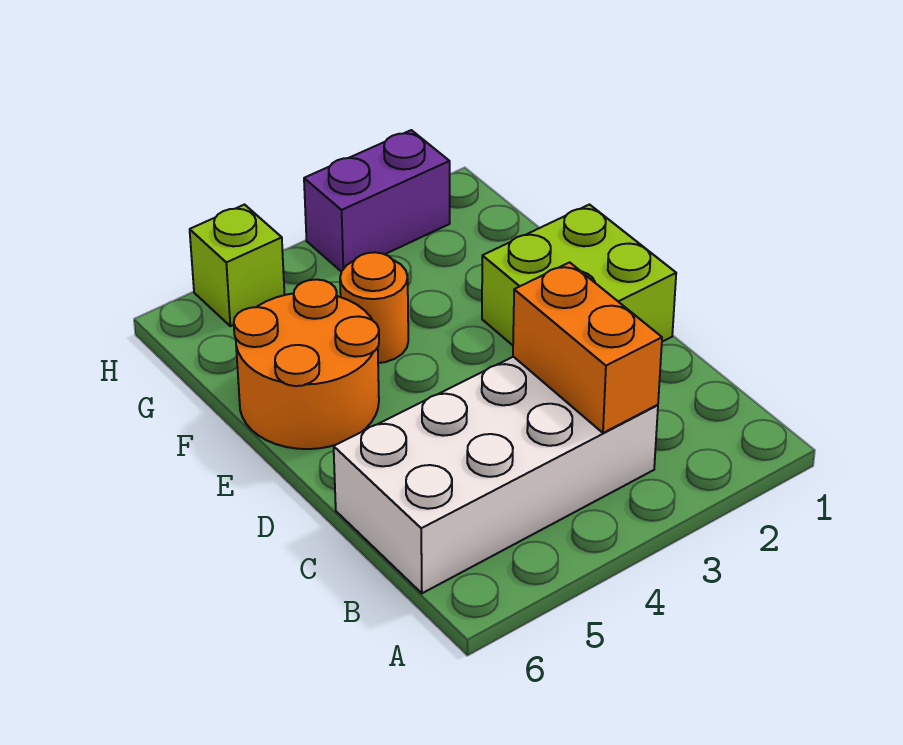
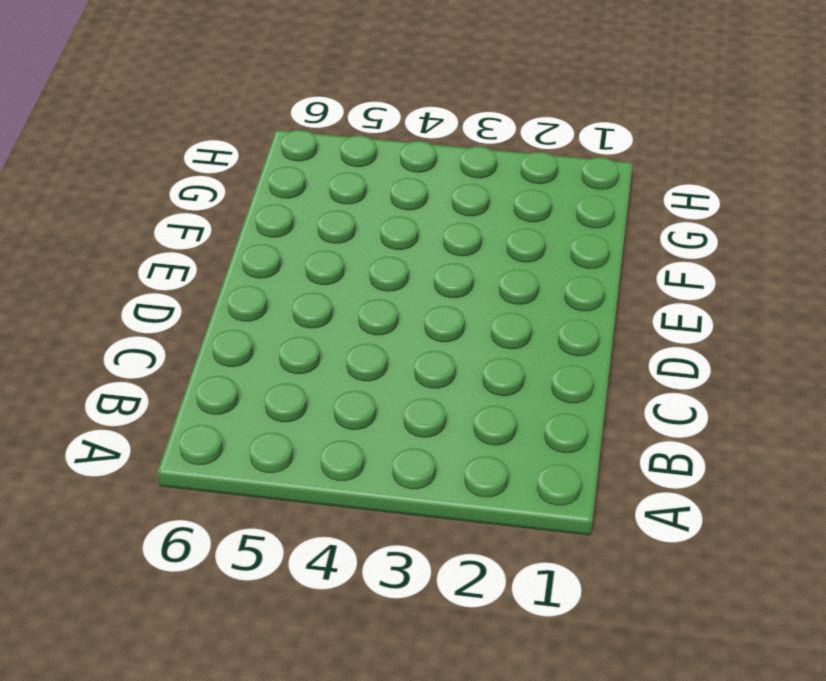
none -> white 2x4 brick [334,357,658,593]
none -> lime 2x2 brick [482,205,676,345]

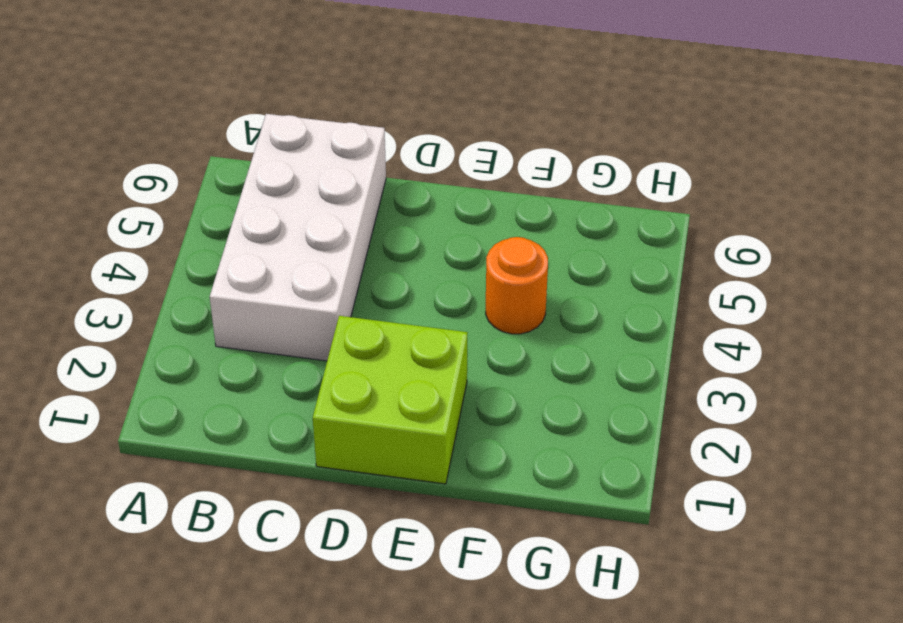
none -> orange 2x2 round brick [234,280,379,449]
none -> purple 1x2 brick [304,130,450,272]

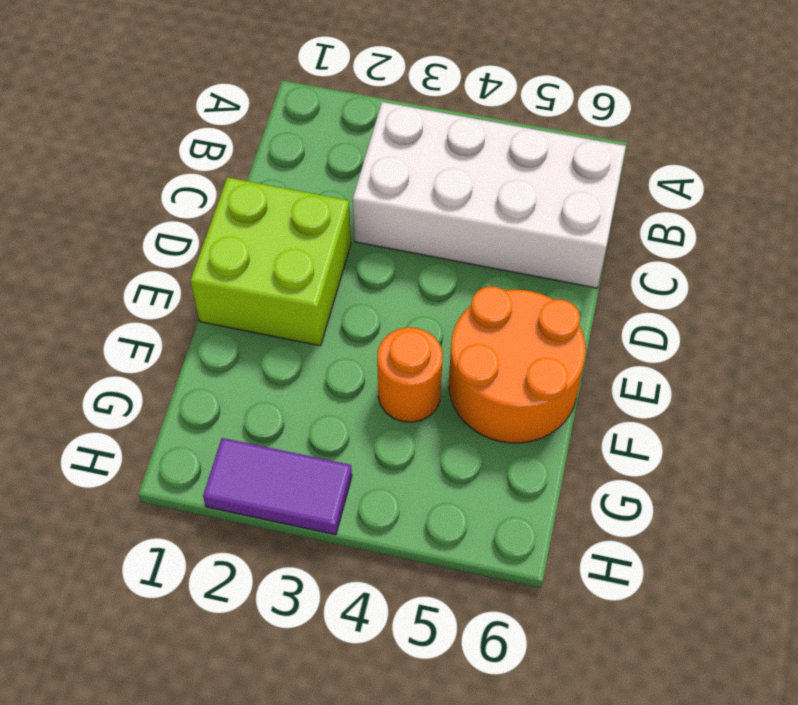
purple 1x2 tile [203,438,352,535] -> purple 1x2 brick [304,130,450,272]
none -> lime 1x1 brick [190,205,285,326]
none -> orange 1x2 brick [513,262,662,433]

